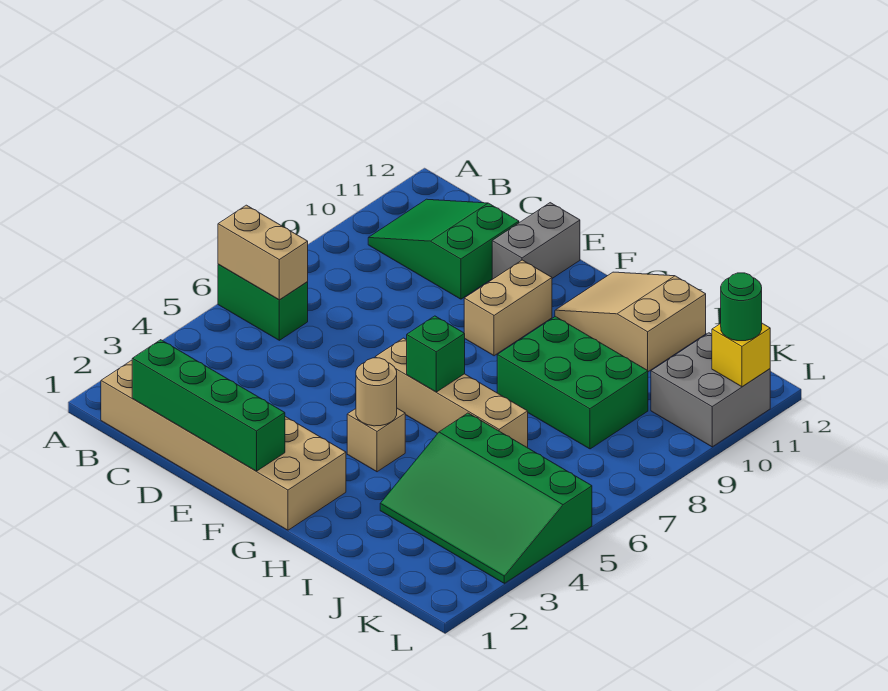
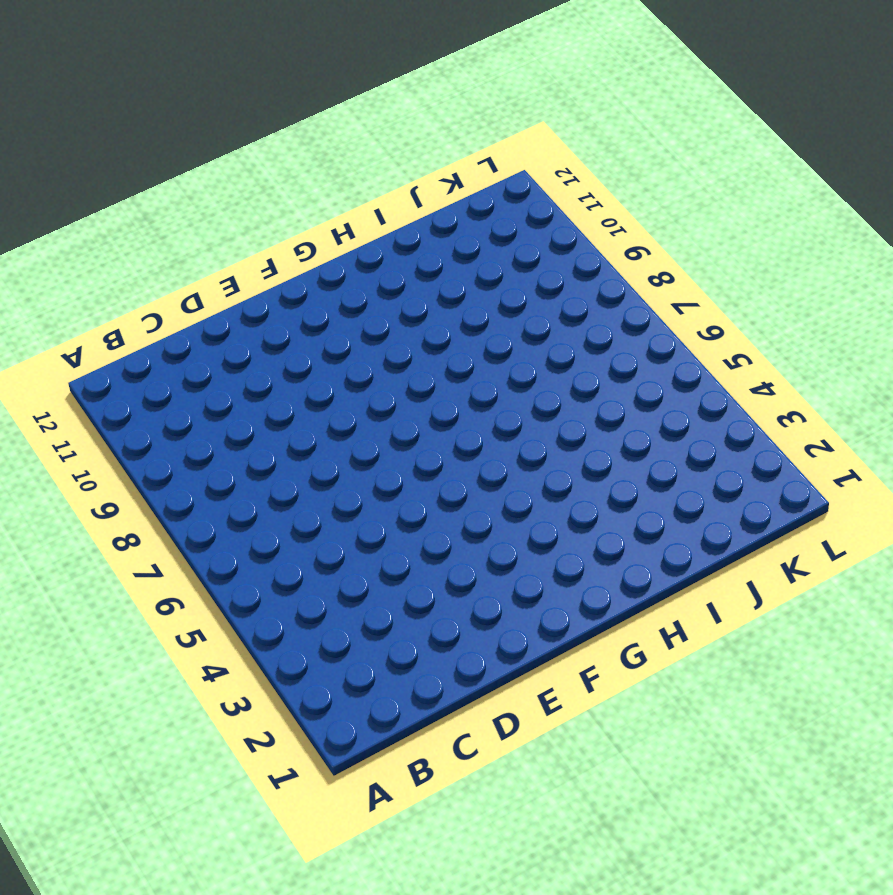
none -> green 1x2 brick [218,264,308,340]
none -> tan 2x6 brick [101,360,346,530]
none -> green 2x3 slope [368,199,519,299]

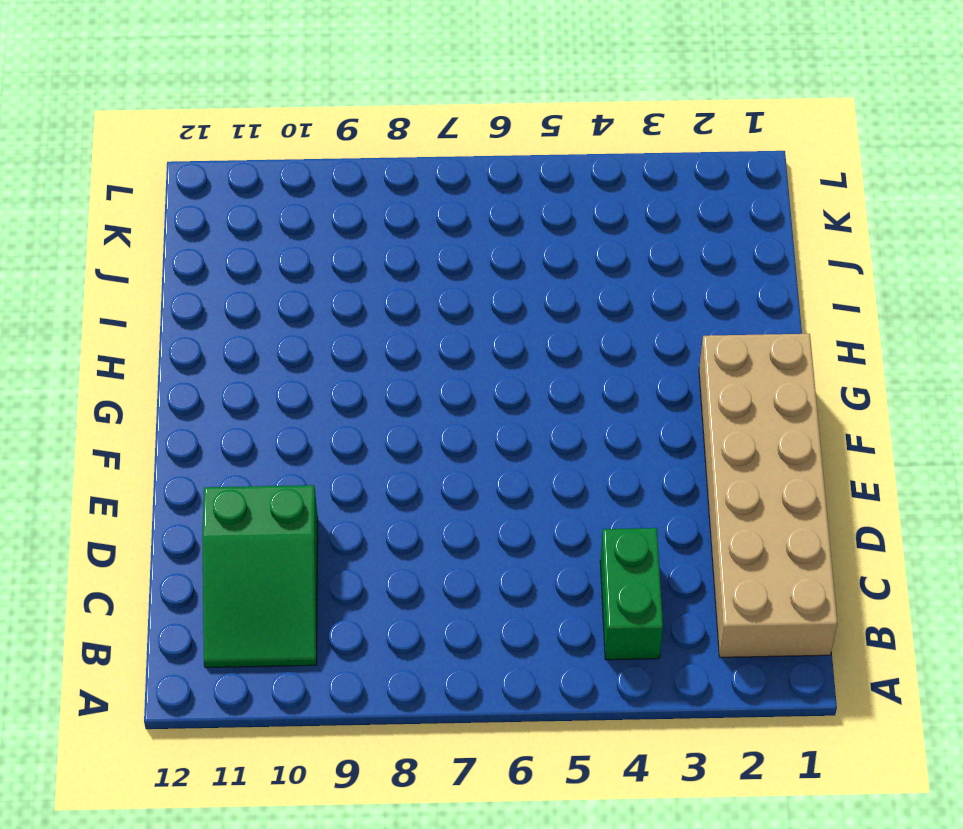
green 1x2 brick [600,528,663,660] -> green 1x2 brick moved to [218,264,308,340]
none -> grey 1x2 brick [492,203,580,279]
none -> tan 1x4 brick [375,338,528,448]
none -> tan 1x2 brick [464,260,552,356]

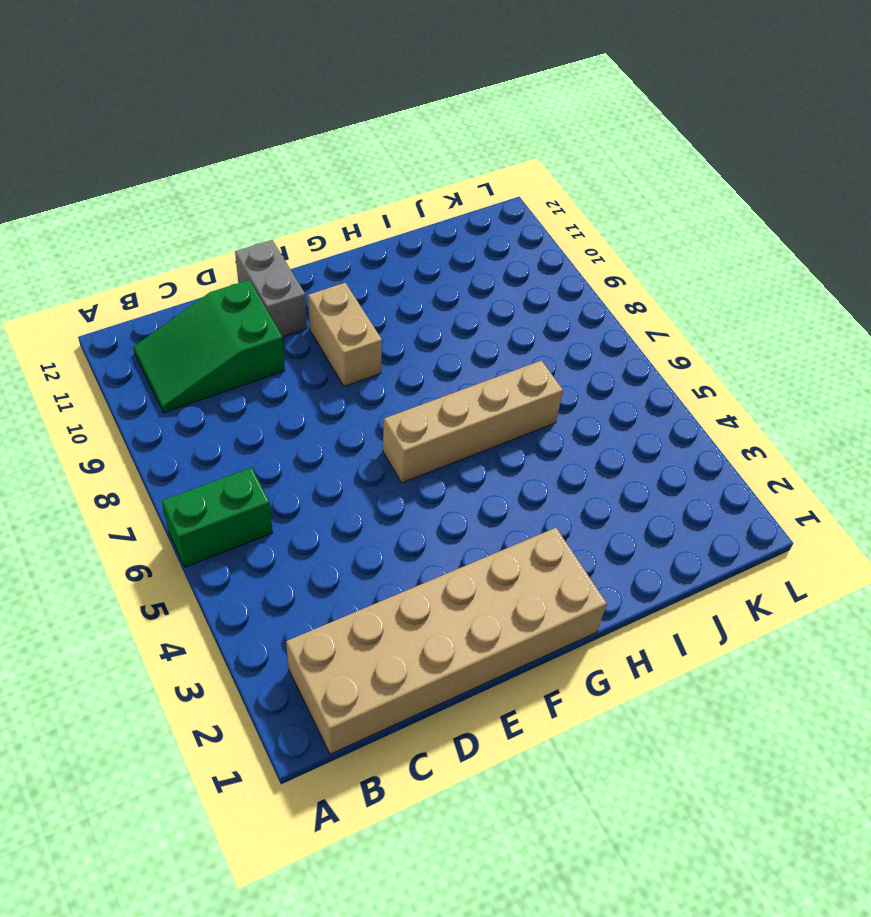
none -> tan 1x1 brick [347,408,405,472]
none -> tan 2x3 slope [555,272,706,372]
none -> green 2x3 brick [497,316,648,449]

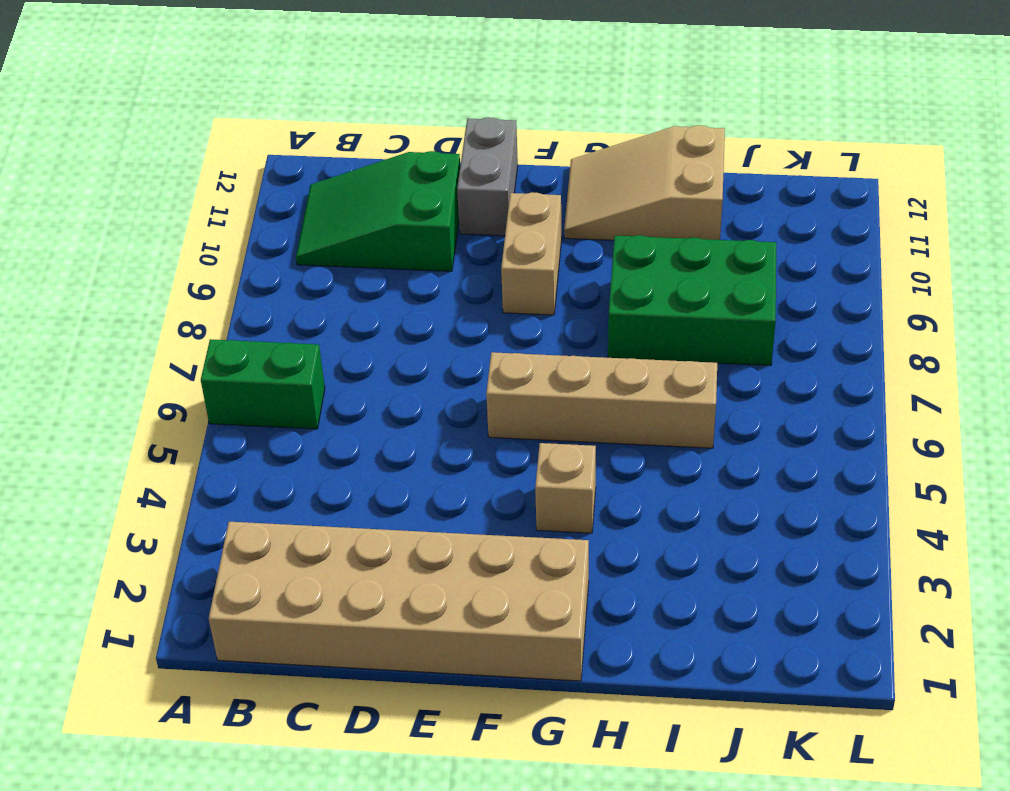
none -> green 3x4 slope [380,413,592,583]
none -> grey 2x2 brick [651,333,770,447]
none -> tan 1x2 brick [218,205,308,300]

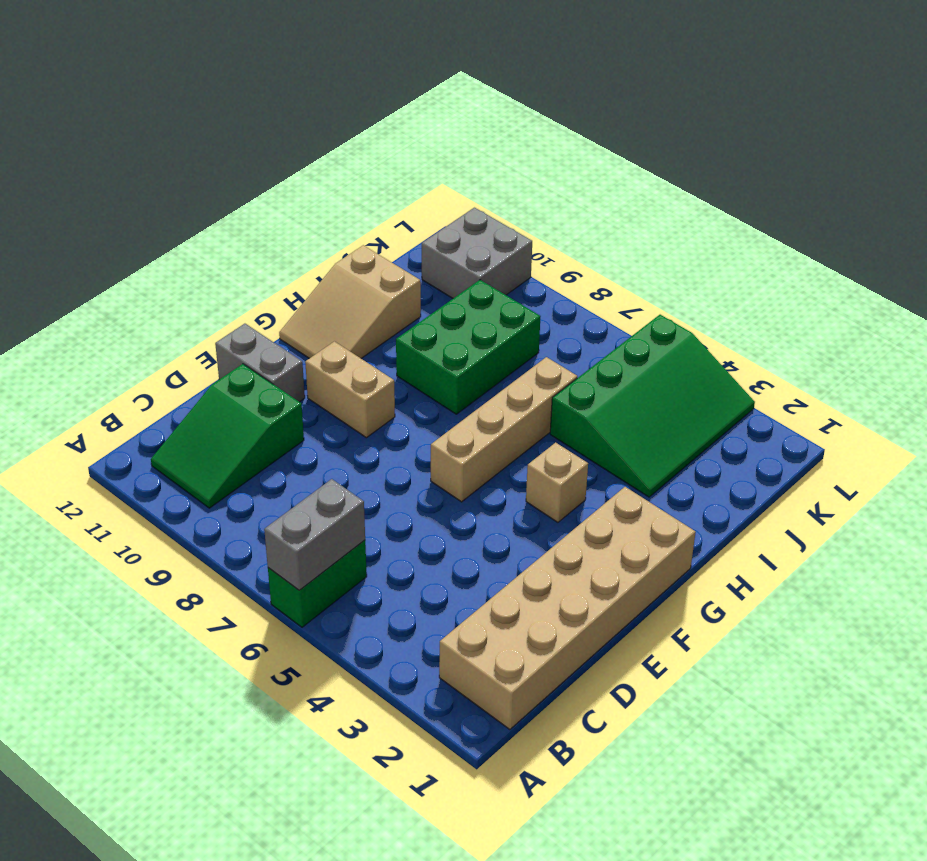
grey 1x2 brick [264,479,365,590] -> tan 1x2 brick [218,205,308,300]
none -> green 1x4 brick [132,340,285,471]
none -> tan 1x1 round brick [356,358,397,426]
none -> green 1x1 brick [407,316,465,392]

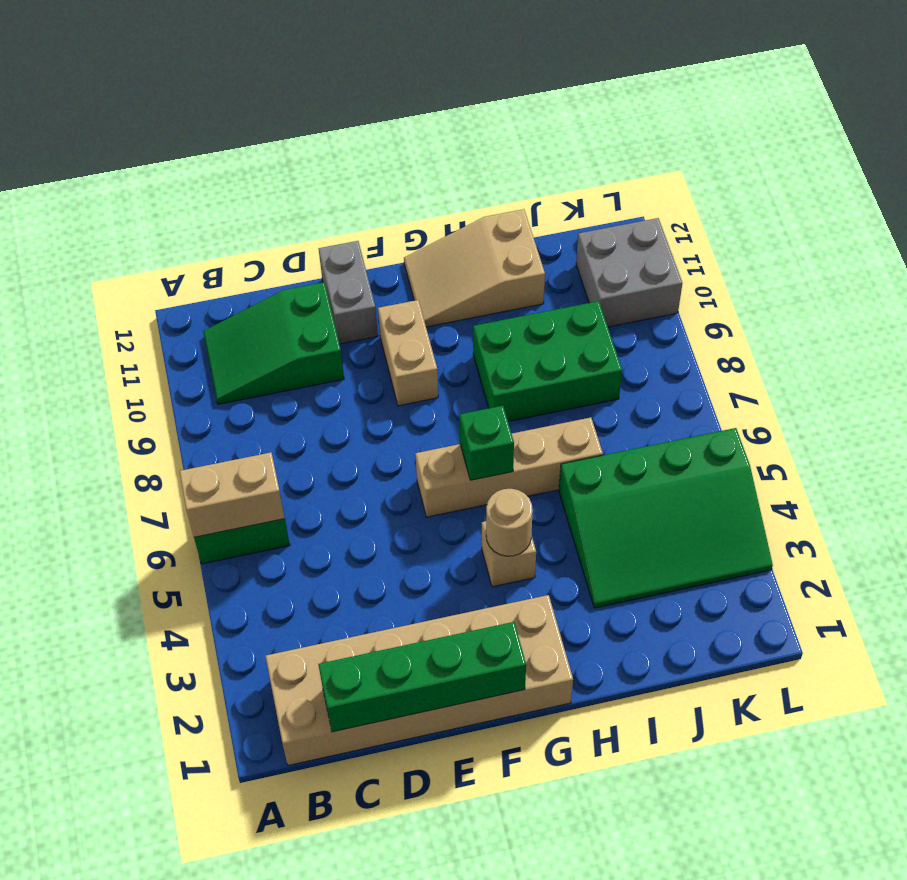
none -> yellow 1x1 brick [712,323,770,387]
none -> green 1x1 round brick [721,273,762,341]

